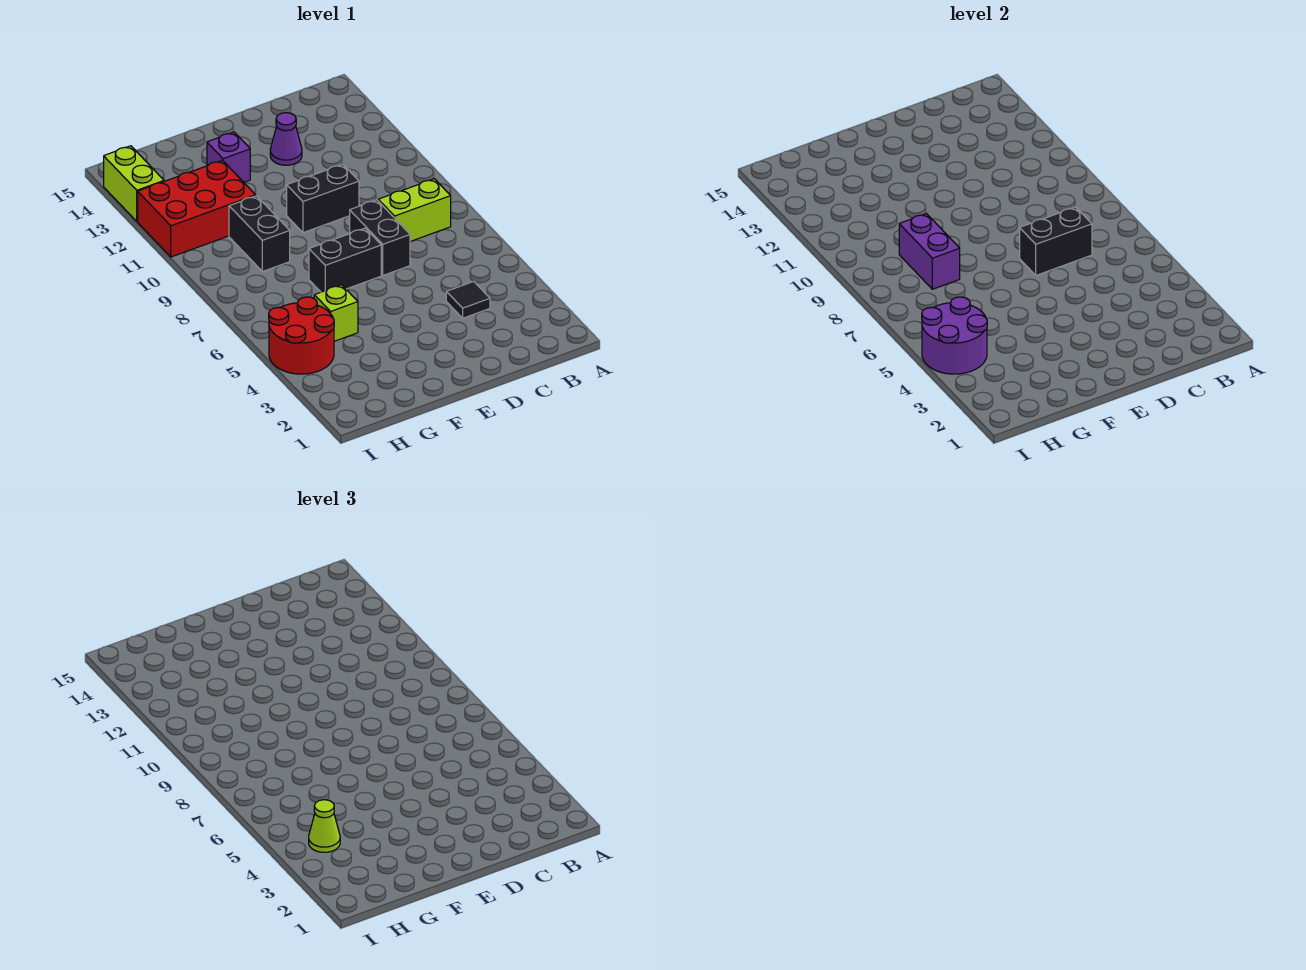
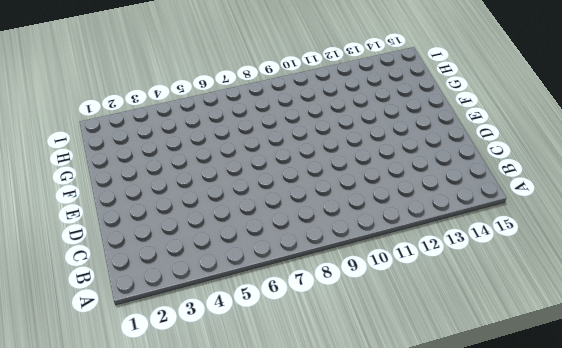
none -> lime 1x2 brick [378,179,451,242]
none -> black 1x1 tile [446,281,490,318]
none -> black 1x2 brick [350,200,410,275]

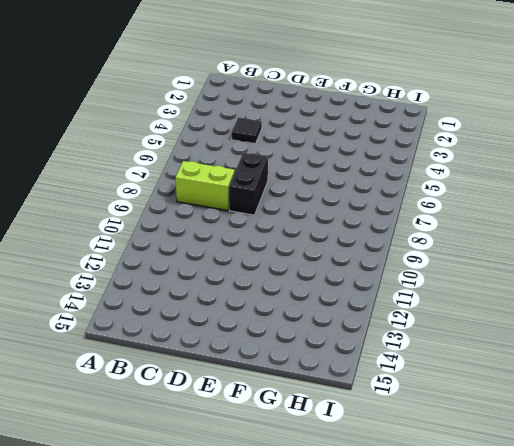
none -> black 1x2 brick [287,164,359,233]
none -> purple 1x1 cone [270,113,302,165]
none -> black 1x2 brick [309,228,381,292]

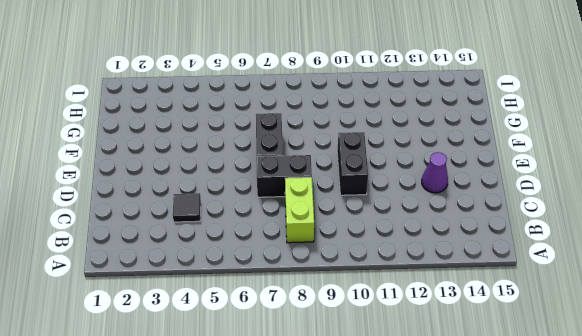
none -> purple 1x1 brick [207,132,250,182]
none -> lime 1x1 brick [314,285,358,341]
none -> black 1x2 brick [229,196,290,272]

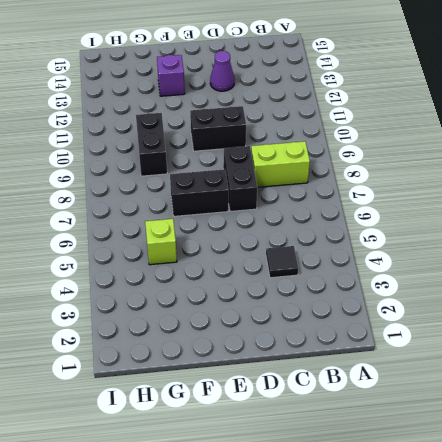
none -> red 2x3 brick [138,160,256,257]
none -> red 2x2 round brick [269,297,334,374]
none -> lime 1x2 brick [104,146,164,221]

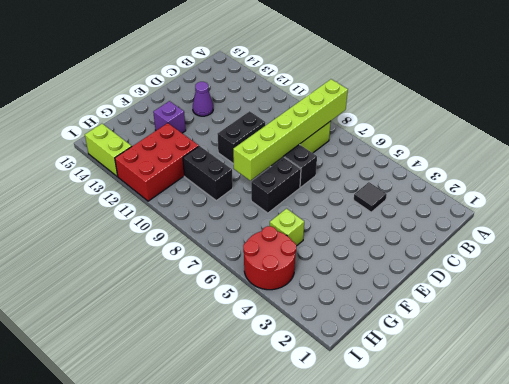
lime 1x6 brick [233,79,348,181] -> none
none -> black 1x2 brick [1020,207,1092,275]
none -> purple 1x2 brick [899,214,960,289]
none -> purple 2x2 round brick [922,297,987,374]

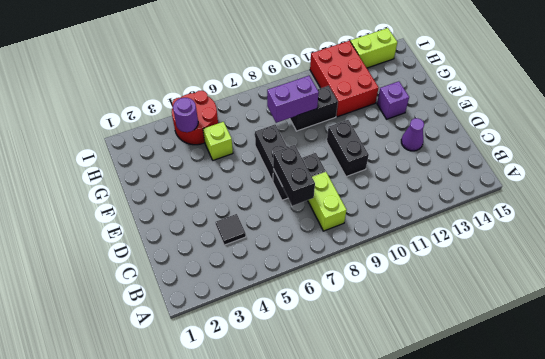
purple 1x1 round brick [173,98,198,132] -> purple 2x2 round brick [922,297,987,374]
none -> lime 1x1 cone [309,800,340,852]

